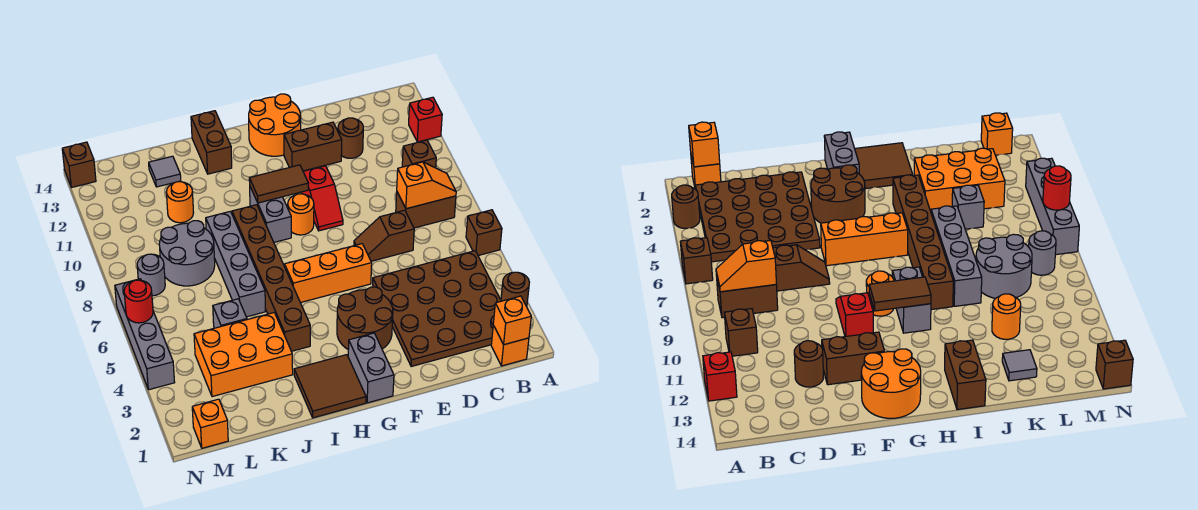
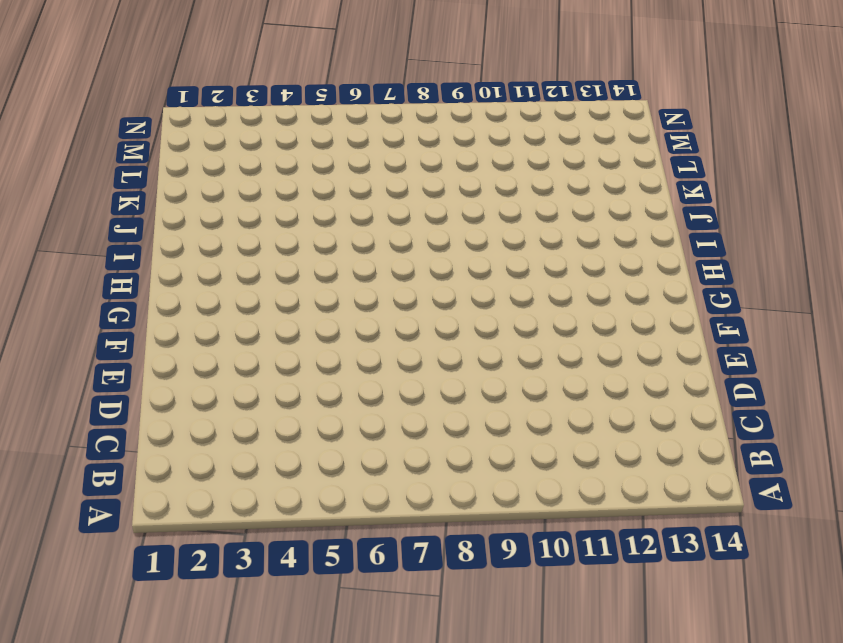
none -> brown 1x1 round brick [501,272,529,307]
none -> brown 1x1 brick [466,210,502,256]
none -> red 1x1 brick [409,97,442,142]
none -> orange 1x1 brick [491,325,529,366]

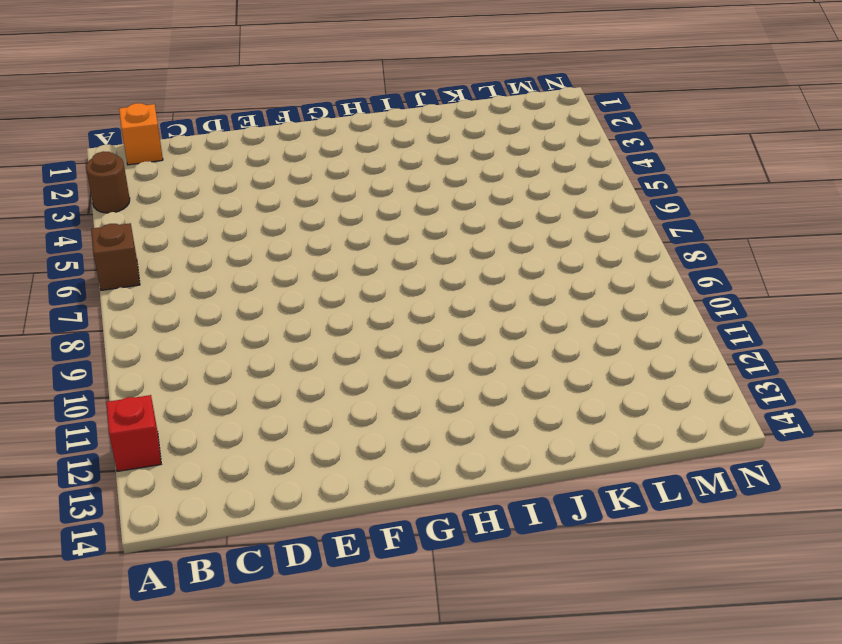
none -> brown 4x4 plate [373,251,501,367]
none -> brown 1x2 brick [396,192,456,228]
none -> brown 1x1 brick [402,140,436,168]
none -> brown 1x2 slope [354,210,414,261]

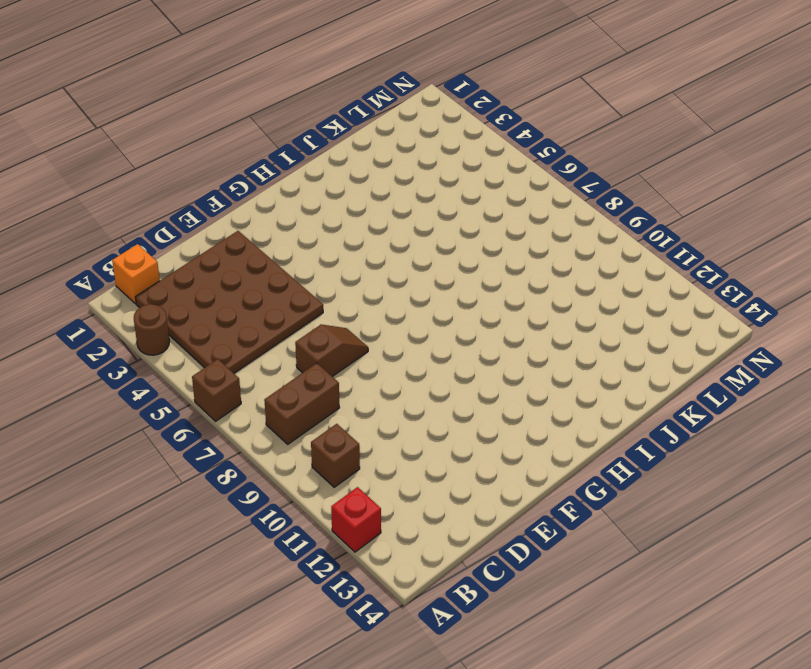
none -> brown 1x1 round brick [338,118,363,158]
none -> brown 1x2 brick [284,122,342,171]
none -> brown 2x2 round brick [337,287,393,349]
none -> orange 1x3 brick [284,244,372,303]

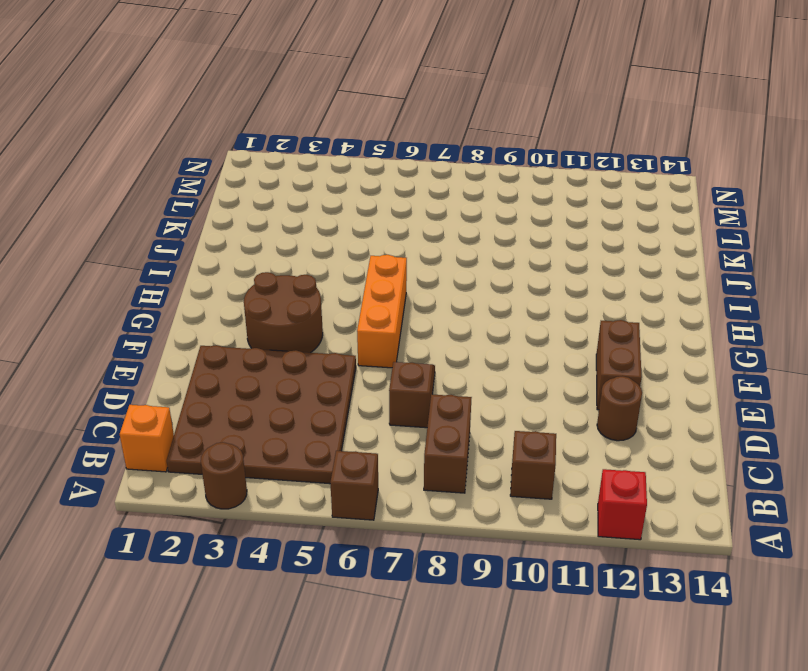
none -> red 1x2 slope [301,166,343,231]
none -> orange 2x2 round brick [249,94,301,156]
none -> grey 1x2 brick [348,333,394,403]
none -> orange 1x1 round brick [288,194,314,235]

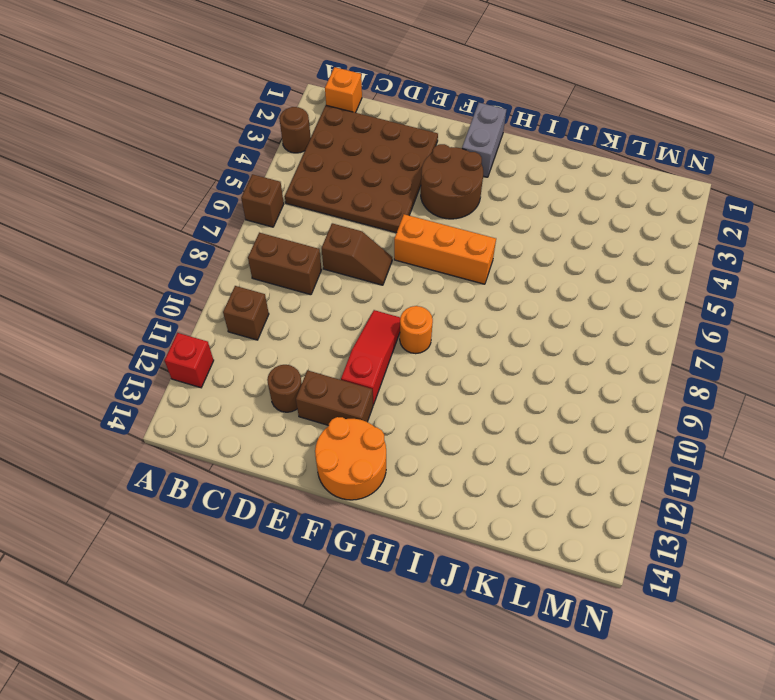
red 1x3 slope [341,310,401,405] -> red 1x2 slope [301,166,343,231]
none -> brown 2x2 tile [294,355,366,418]
none -> grey 1x2 brick [250,187,291,242]
none -> brown 1x6 brick [232,205,310,351]
none -> brown 1x2 brick [191,111,232,174]

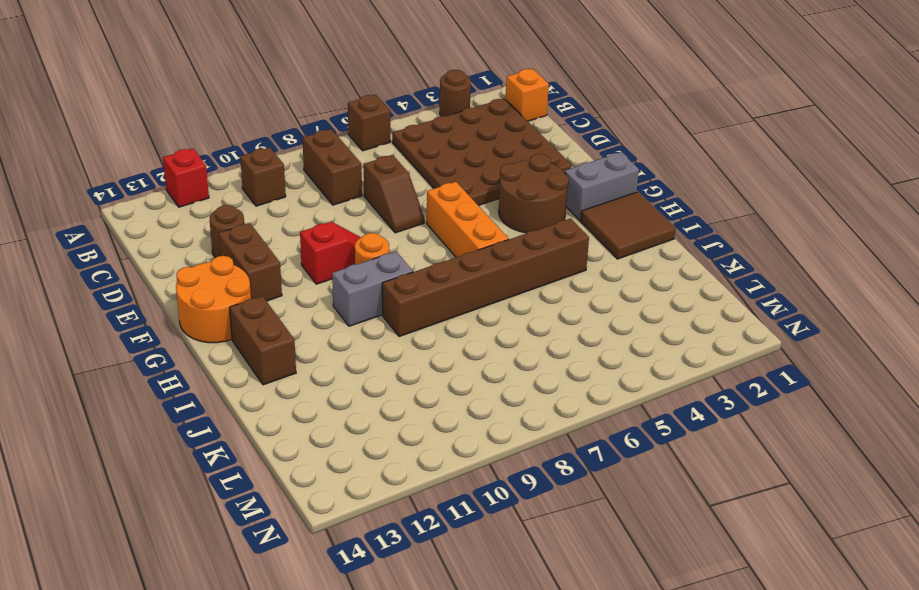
brown 1x2 brick [230,296,296,385] -> brown 1x2 brick turned to [191,111,232,174]
none -> orange 2x3 brick [194,313,293,397]
none -> grey 1x4 brick [206,211,265,317]
none -> grey 1x1 brick [213,299,247,328]
none -> grey 2x2 round brick [159,221,215,286]

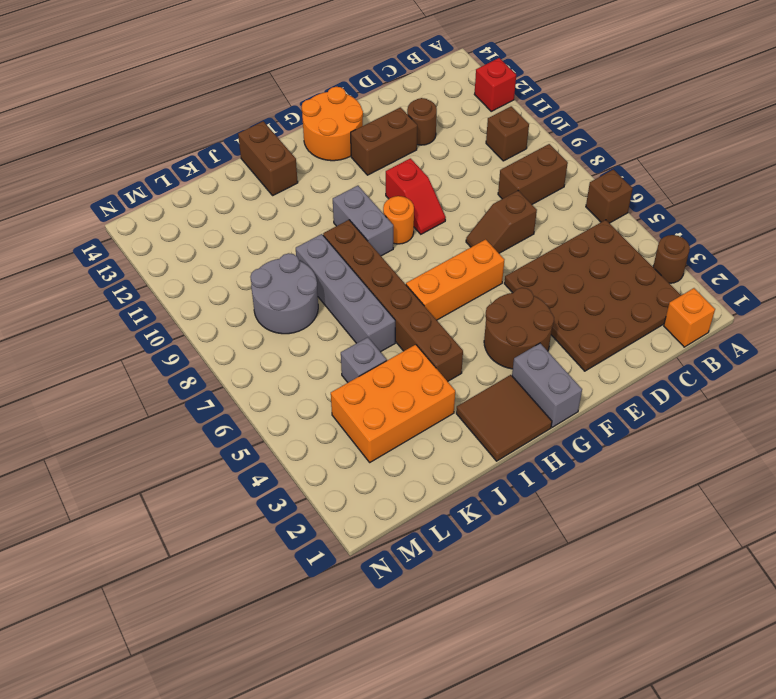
none -> orange 1x1 round brick [166,182,194,223]
none -> grey 1x1 tile [149,156,181,187]
none -> orange 1x1 brick [192,399,228,448]
none -> grey 1x1 round brick [137,254,165,296]

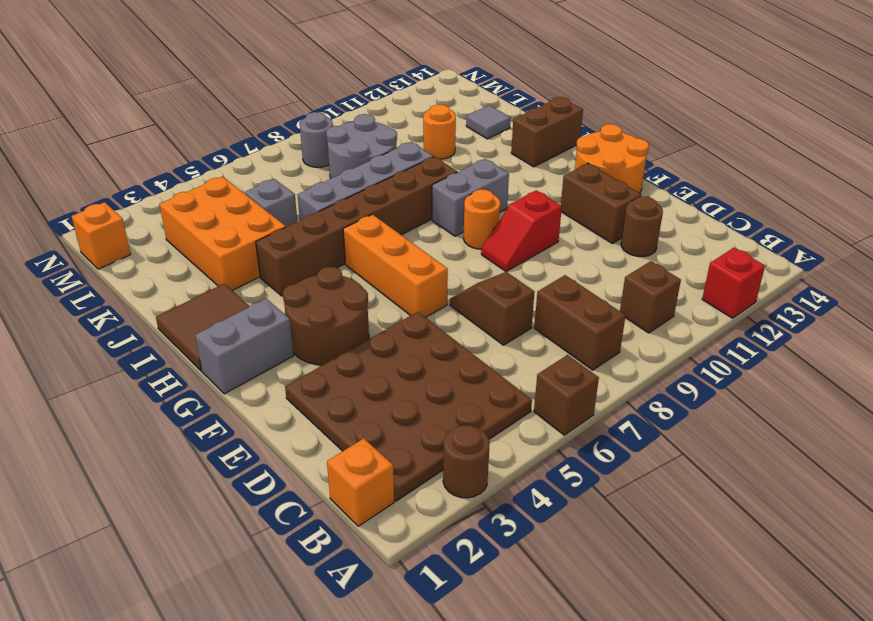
none -> grey 1x4 brick [115,279,175,390]
none -> brown 1x1 brick [62,142,96,187]
none -> orange 1x1 brick [493,296,531,345]
none -> orange 1x2 slope [397,162,456,209]

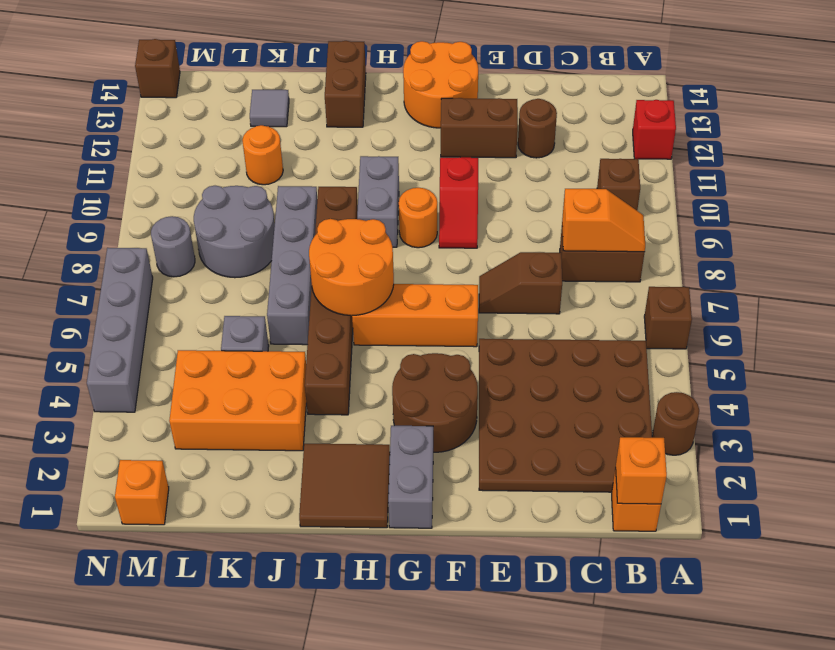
orange 2x2 round brick [309,219,394,315] -> none
none -> brown 1x2 tile [249,165,309,203]
none -> red 1x1 round brick [124,280,153,323]

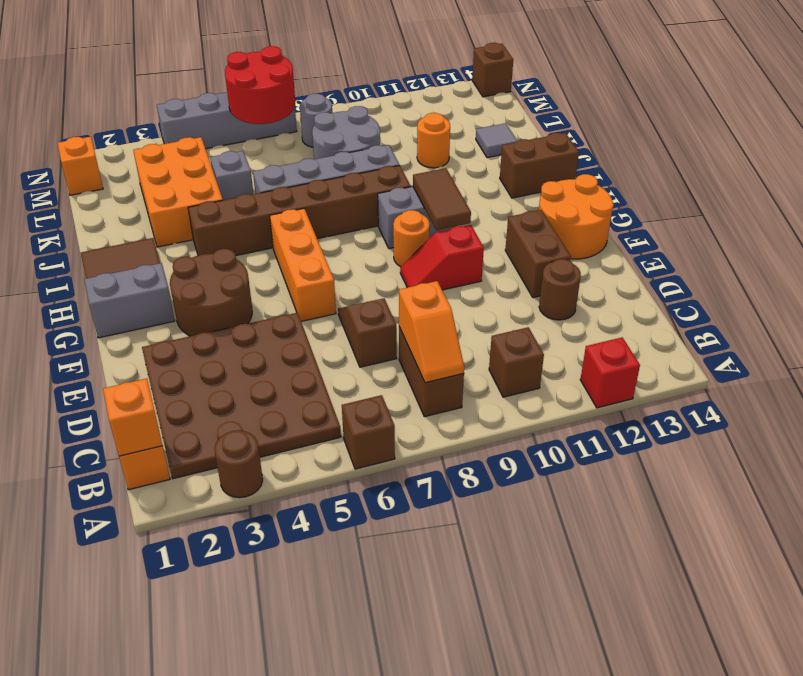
red 2x2 round brick [225,46,295,124] -> red 1x1 round brick [124,280,153,323]

